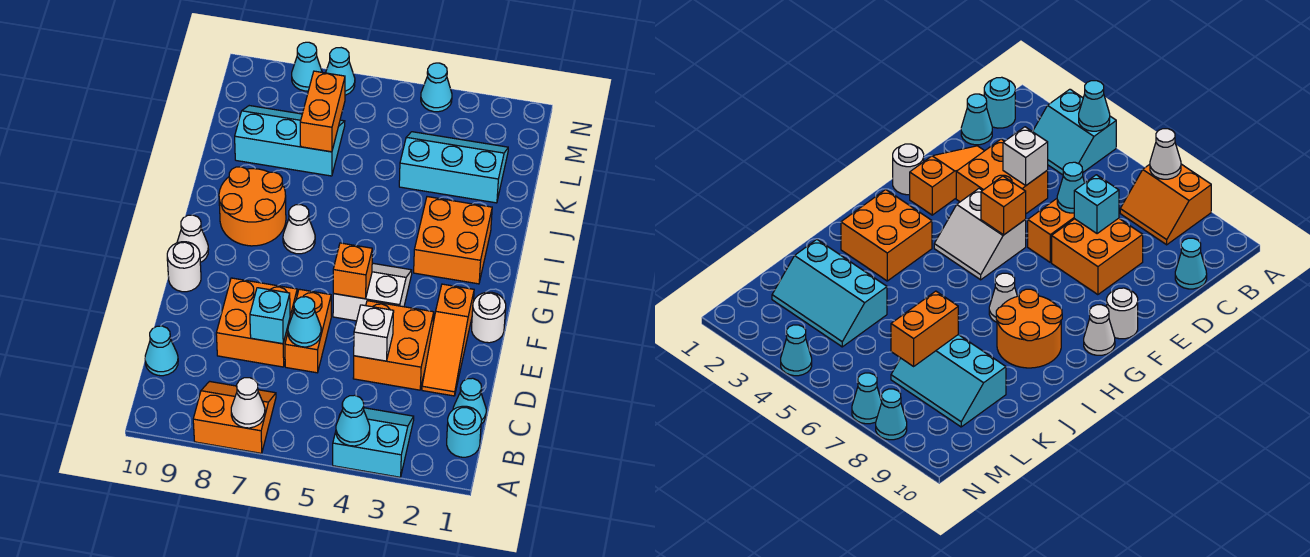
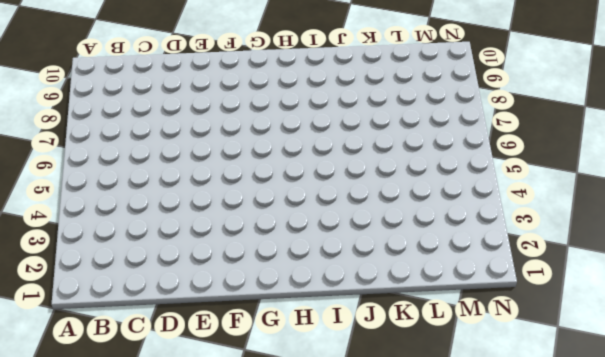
none -> cyan 2x2 slope [333,408,414,477]
none -> orange 2x2 slope [193,381,276,453]
none -> cyan 1x1 round brick [447,406,481,457]

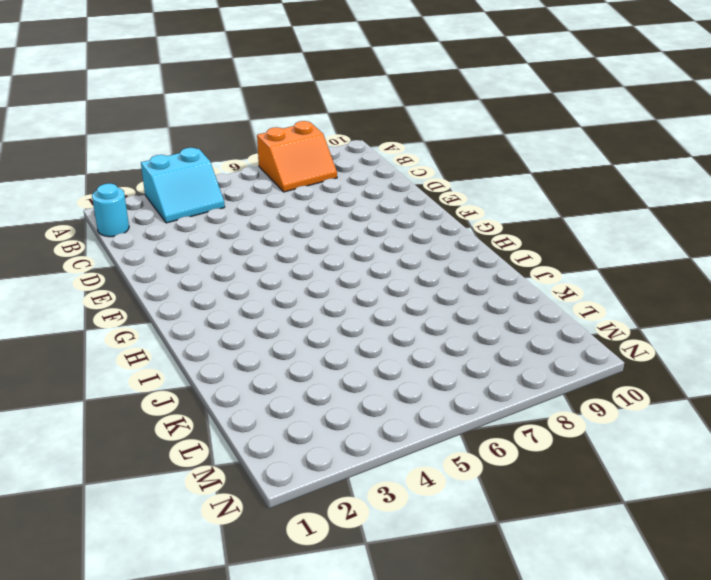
none -> cyan 1x1 cone [453,378,486,424]
none -> cyan 1x1 cone [145,326,178,376]
none -> orange 1x3 slope [422,284,474,396]

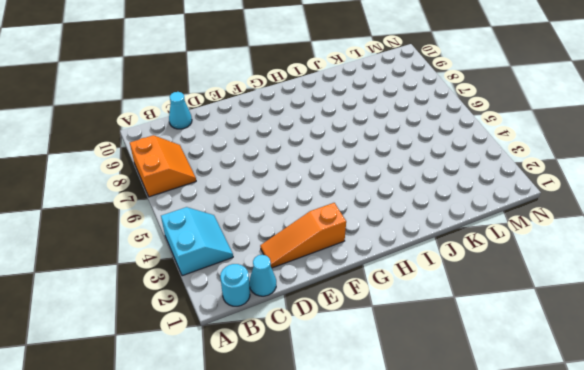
none -> orange 2x2 brick [353,301,434,390]
none -> orange 1x2 brick [285,289,331,373]
none -> orange 2x2 brick [216,278,297,367]

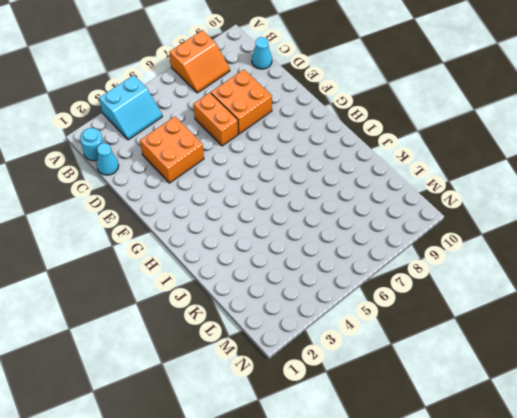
none -> orange 1x3 slope [422,284,474,396]
none -> white 1x1 round brick [472,292,506,343]
none -> white 2x2 slope [333,263,412,321]

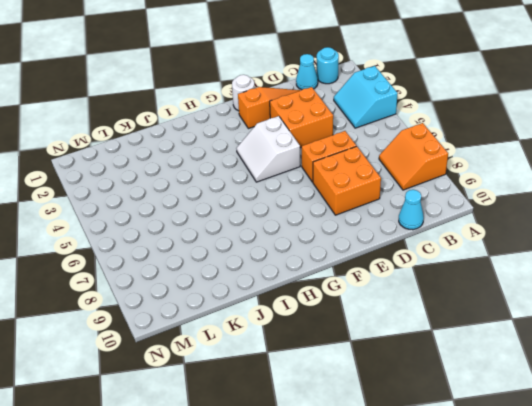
none -> white 1x1 round brick [167,242,201,292]
none -> white 1x1 cone [177,215,209,262]
none -> orange 2x2 brick [414,197,492,284]

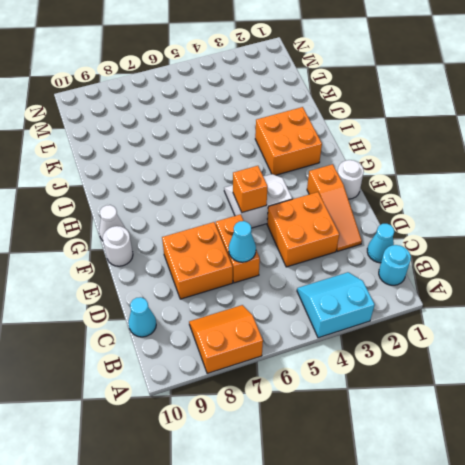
none -> white 1x1 cone [283,205,315,254]
none -> orange 2x2 round brick [219,167,286,246]
none -> cyan 2x3 slope [399,132,508,203]

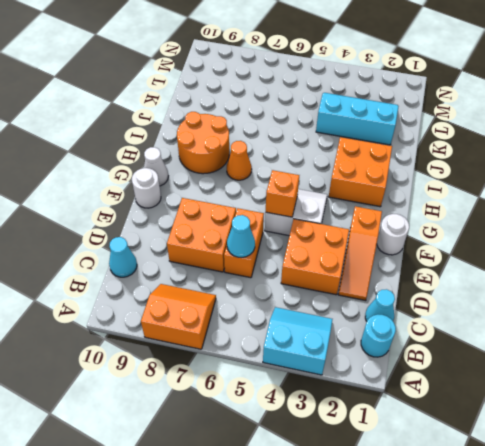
orange 1x1 cone [227,141,252,180] -> white 1x1 cone [283,205,315,254]
none -> cyan 2x3 slope [235,106,345,176]
none -> cyan 1x1 cone [421,63,452,112]
none -> cyan 1x1 cone [326,48,355,95]

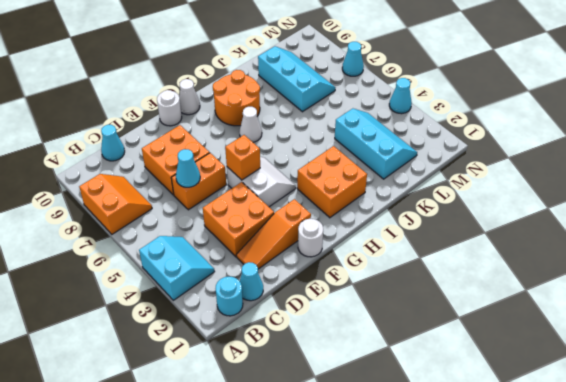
none -> cyan 1x1 cone [292,42,322,91]
none -> cyan 1x1 cone [336,395,370,446]
none -> white 1x1 cone [231,378,265,428]

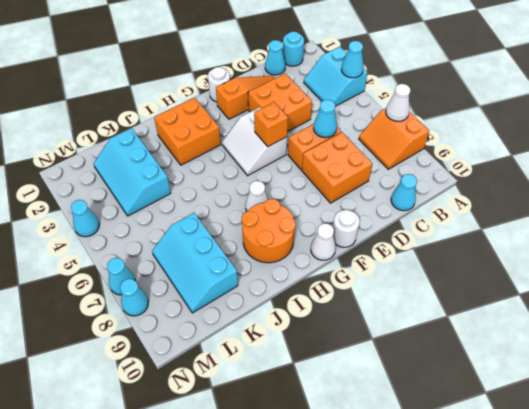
none -> white 1x1 brick [354,305,394,361]
none -> cyan 1x1 brick [250,288,290,344]
none -> orange 1x2 brick [300,71,345,152]

